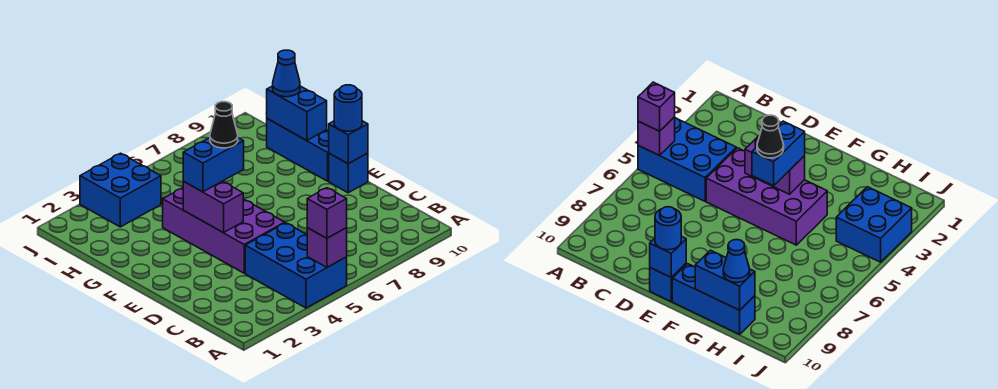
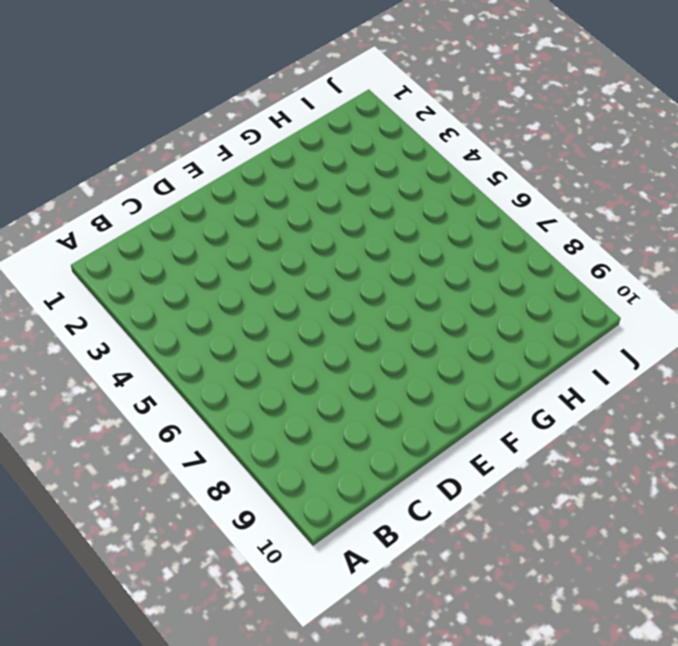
none -> blue 2x3 brick [245,223,347,308]
none -> purple 2x4 brick [163,188,285,273]
none -> blue 1x1 brick [329,153,368,193]

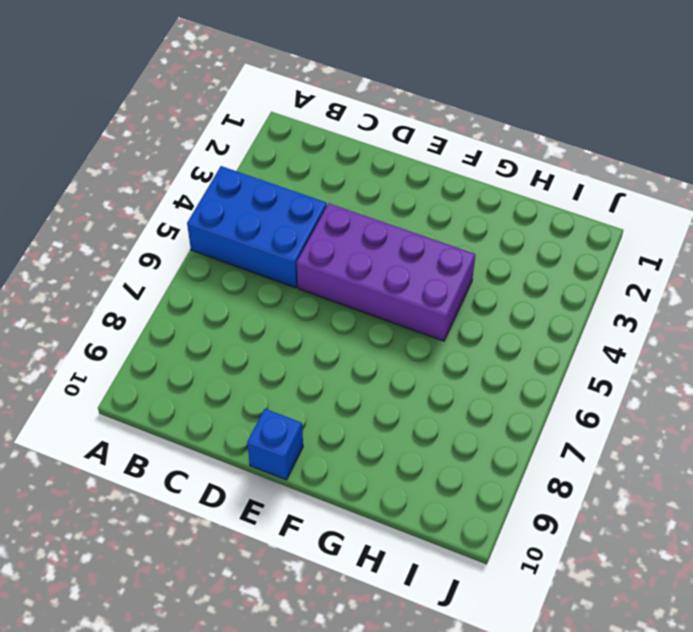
none -> blue 1x3 brick [267,119,329,181]
none -> blue 2x2 brick [80,153,161,227]
none -> purple 1x1 brick [307,228,347,267]

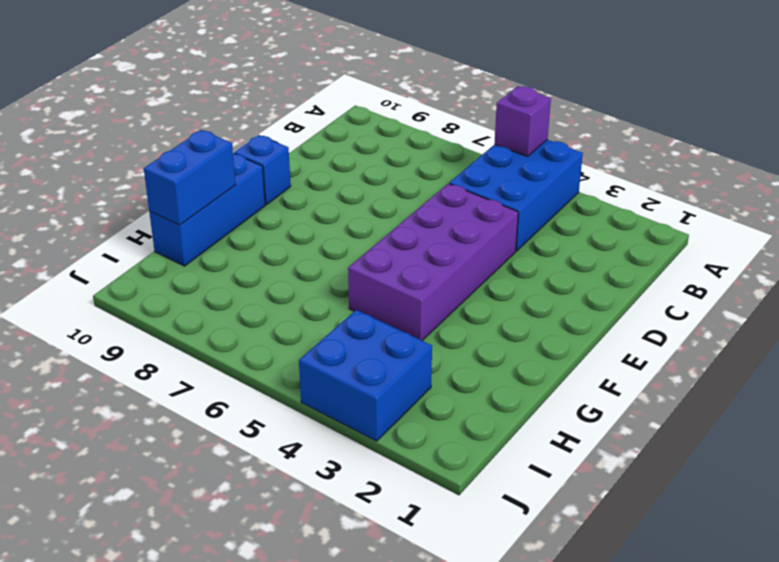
none -> purple 1x2 brick [183,181,243,233]
none -> blue 1x1 brick [329,121,368,164]
none -> purple 1x1 brick [307,188,347,238]

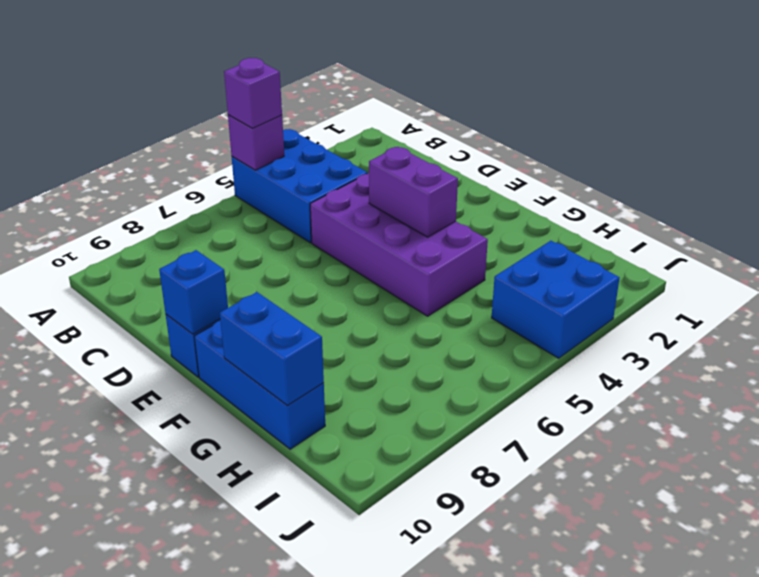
none -> blue 1x1 round brick [334,85,362,131]
none -> blue 1x2 brick [183,138,244,192]
none -> blue 1x1 cone [273,50,300,97]

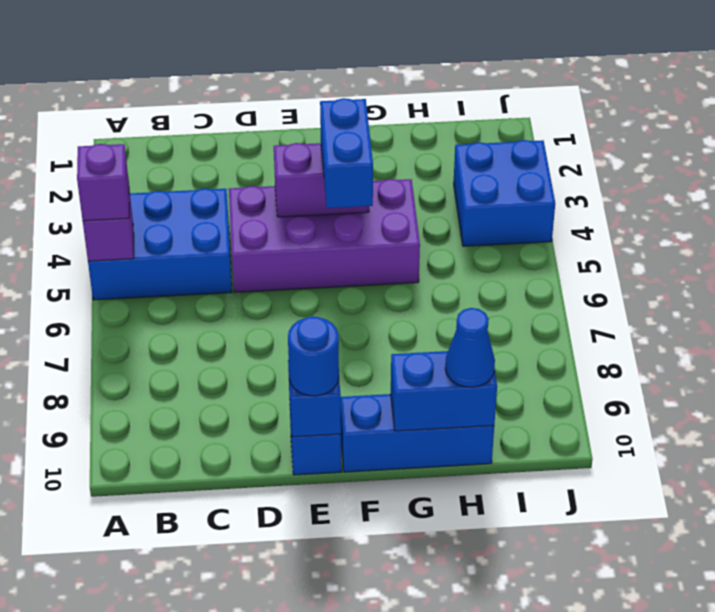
none -> black 1x1 cone [210,102,238,148]

